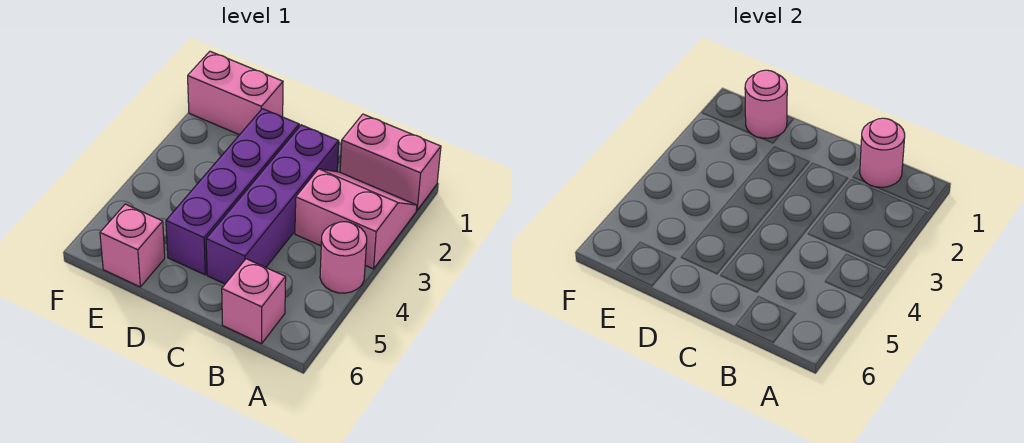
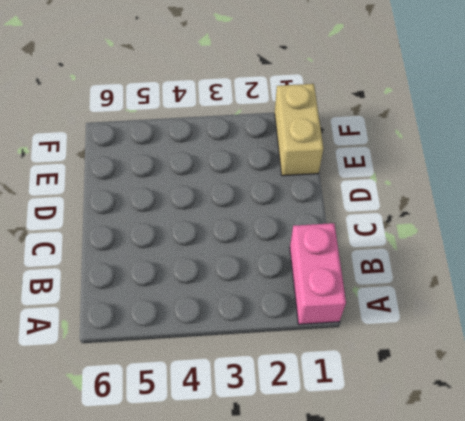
tan 1x2 brick [275,84,323,176] -> pink 1x2 brick [188,51,283,135]
none -> pink 2x2 slope [295,169,417,269]
none -> pink 1x1 round brick [320,222,367,293]

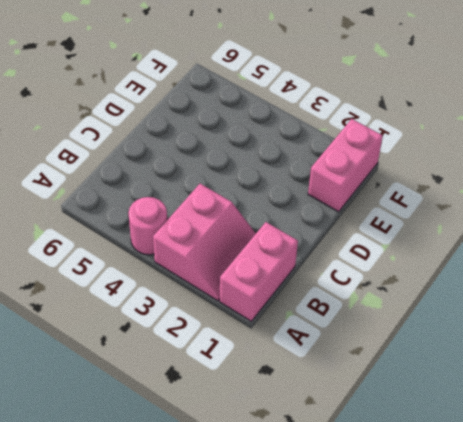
none -> pink 1x1 brick [222,259,286,344]
none -> purple 1x4 brick [206,125,339,284]

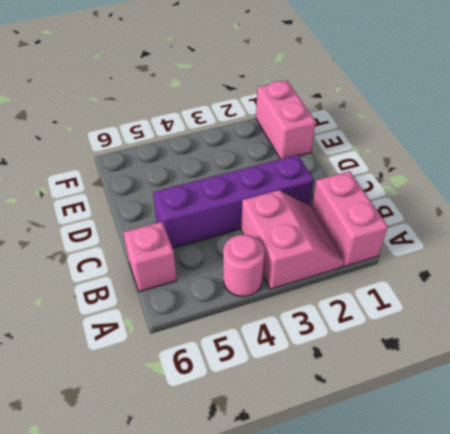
none -> purple 1x4 brick [166,109,299,275]
none -> pink 1x1 brick [100,204,165,287]

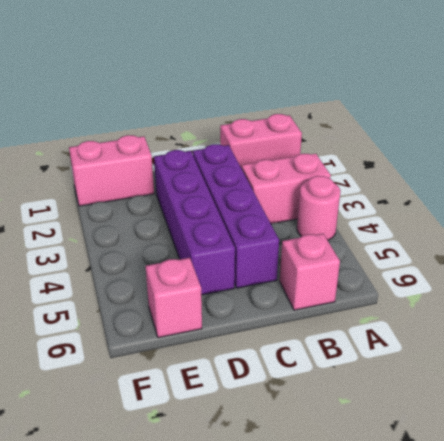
none -> pink 1x1 round brick [860,118,905,187]
none -> pink 1x1 round brick [745,70,787,138]

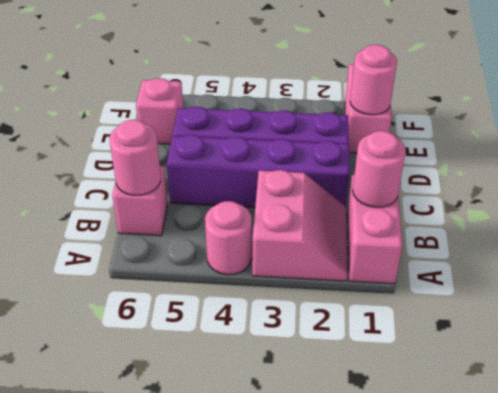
pink 1x1 round brick [110,120,161,195] -> none

